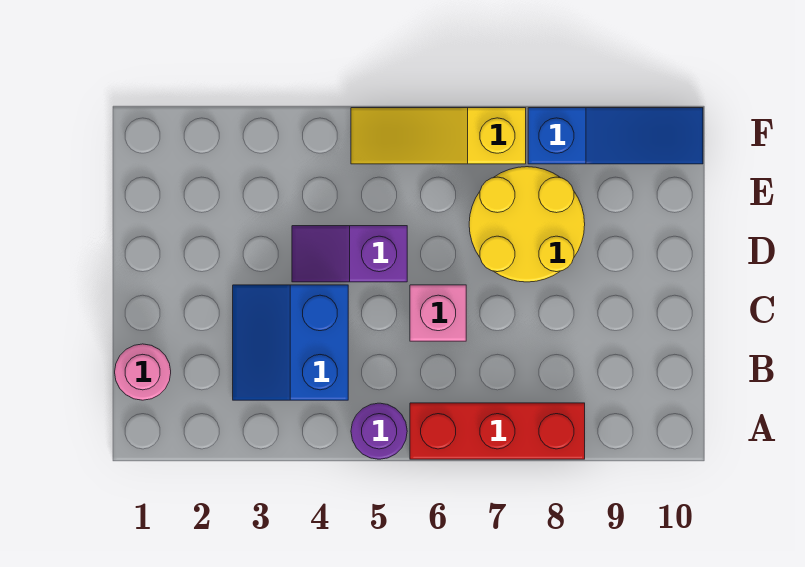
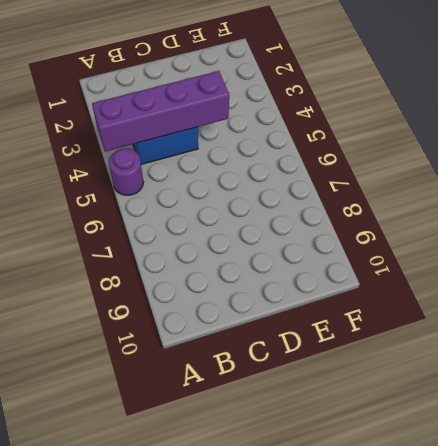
purple 1x4 brick [92,71,229,151] -> none
none -> red 1x3 brick [410,403,585,459]
none -> pink 1x1 round brick [115,344,171,400]

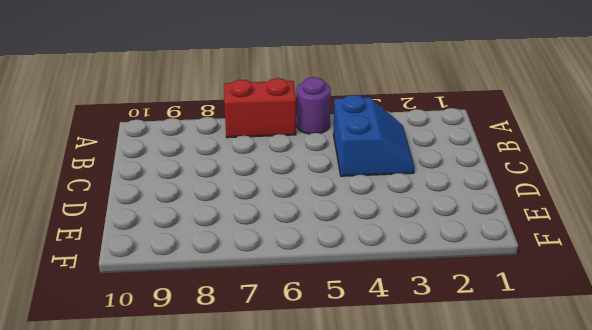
red 1x2 brick [224,78,296,138] -> red 1x3 brick [410,403,585,459]
none -> pink 1x1 round brick [115,344,171,400]
none -> pink 1x1 brick [410,285,466,341]

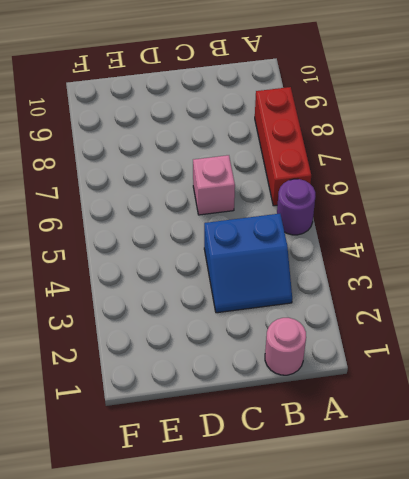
none -> purple 1x2 slope [292,226,407,282]
none -> yellow 2x2 round brick [469,167,585,282]

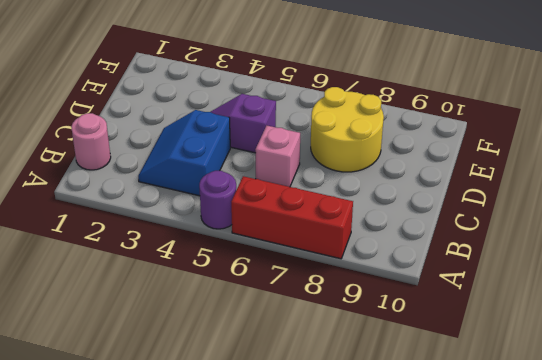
none -> yellow 1x3 slope [351,108,526,164]
none -> blue 1x3 slope [528,108,703,164]

